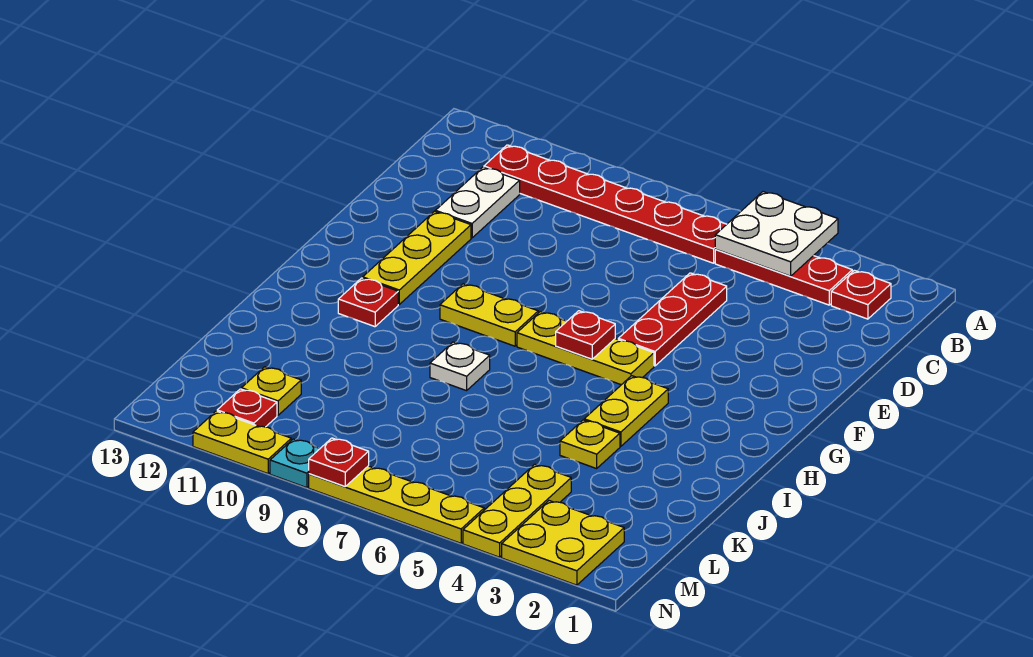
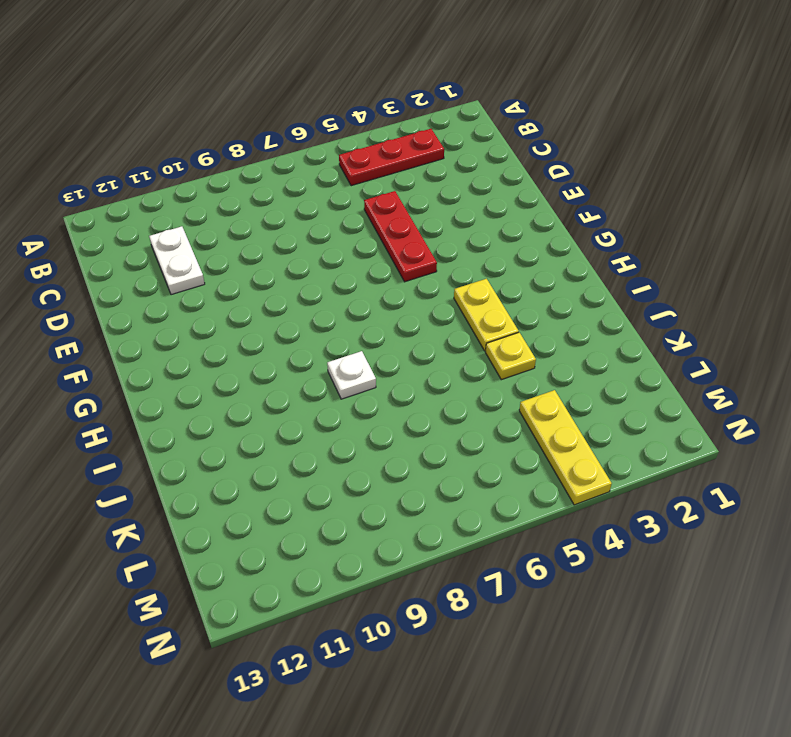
none -> red 1x1 plate [831,270,891,319]
none -> red 1x6 plate [484,145,727,263]
none -> yellow 1x3 plate [363,212,471,304]

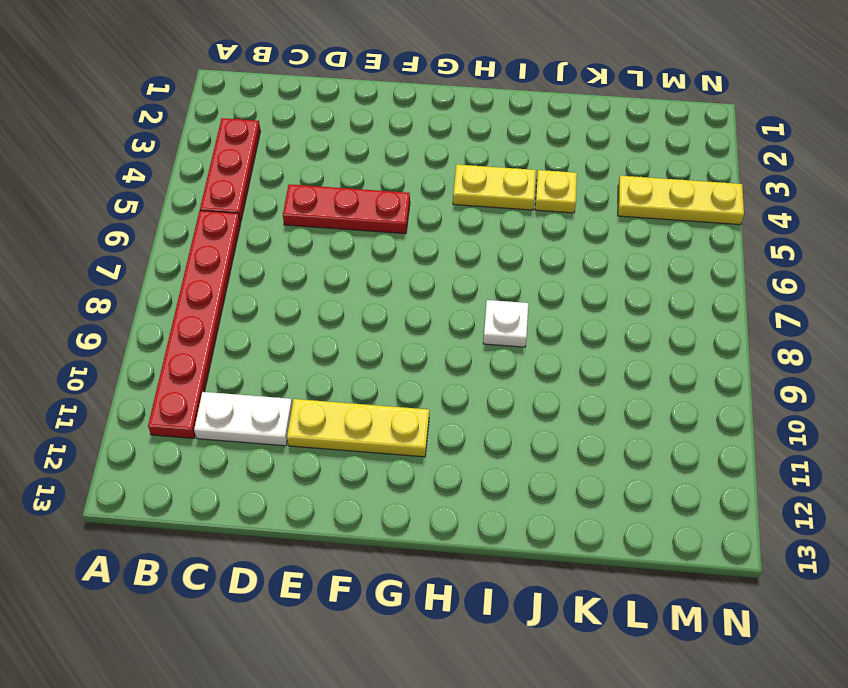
none -> red 1x1 plate [831,270,891,319]
none -> yellow 1x3 plate [517,312,654,385]
none -> yellow 1x2 plate [440,284,538,346]

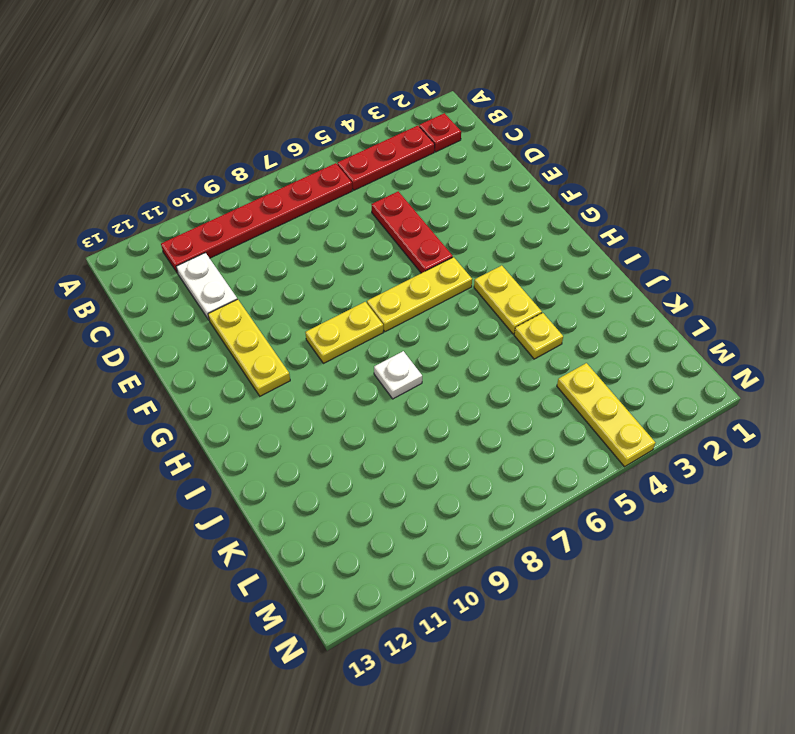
none -> red 1x1 plate [338,278,398,327]
none -> yellow 1x1 plate [241,367,301,415]
none -> yellow 2x2 plate [502,501,624,585]

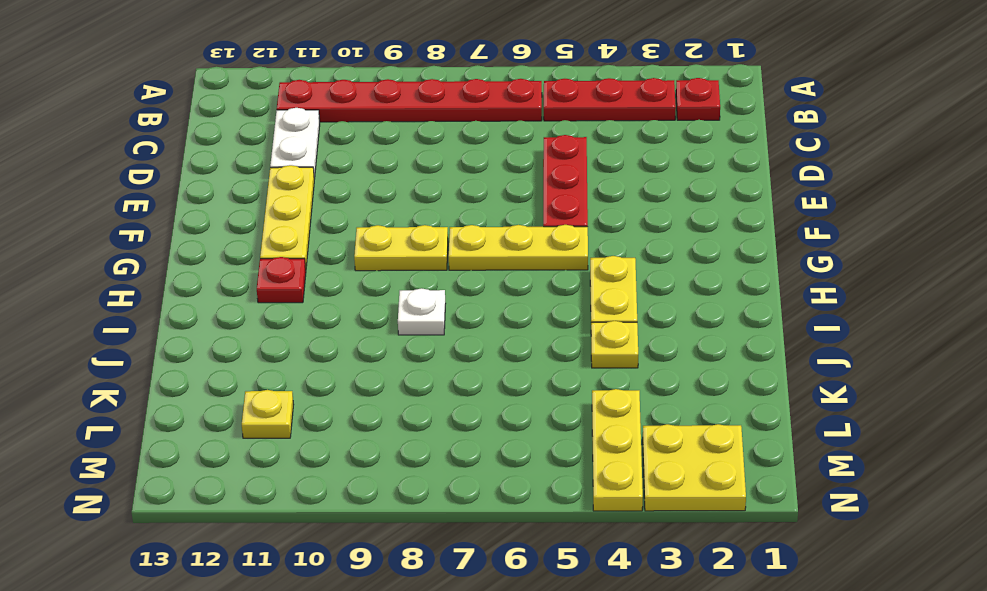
none -> red 1x1 plate [217,389,277,427]
none -> yellow 1x4 plate [309,466,484,543]
none -> cyan 1x1 plate [270,439,320,488]

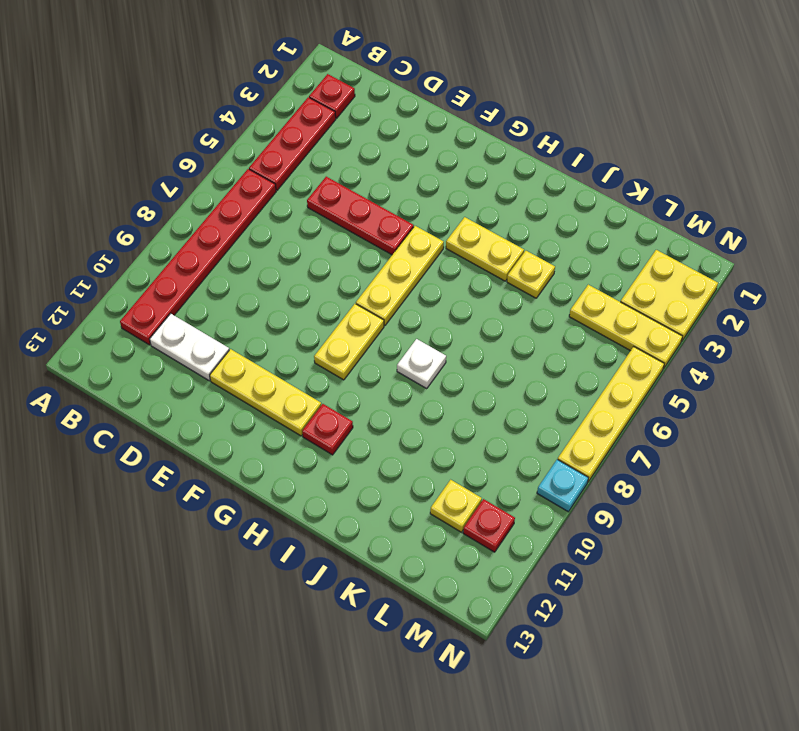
none -> yellow 1x2 plate [193,411,291,474]
none -> white 2x2 plate [715,192,838,276]
none -> red 1x1 plate [556,311,615,359]

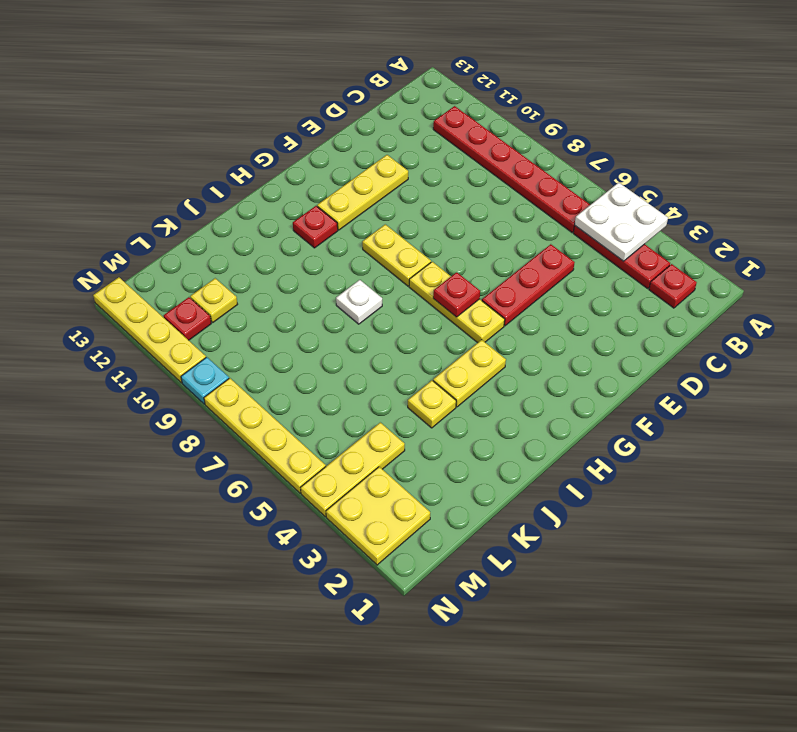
yellow 1x4 plate [93,277,206,383] -> yellow 1x2 plate [193,411,291,474]
none -> white 1x2 plate [435,167,520,238]
none -> red 1x1 plate [309,438,369,486]

